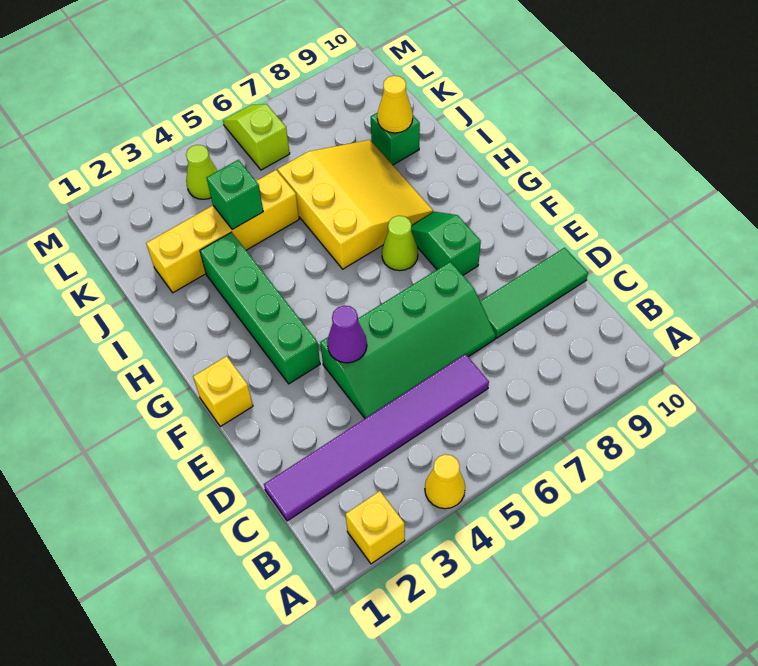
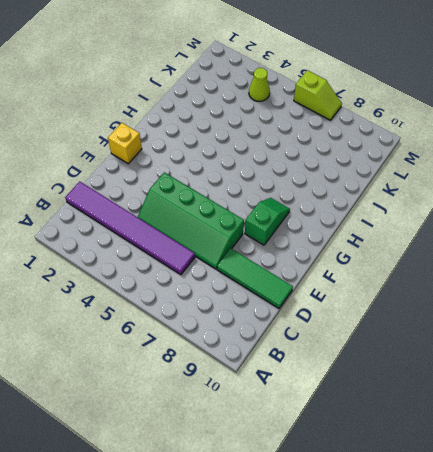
lime 1x2 slope [294,70,342,120] -> lime 1x2 slope turned to [223,104,290,170]
none -> yellow 1x1 brick [345,491,405,564]
none -> yellow 1x1 cone [425,454,465,509]
none -> green 1x4 brick [200,232,320,384]

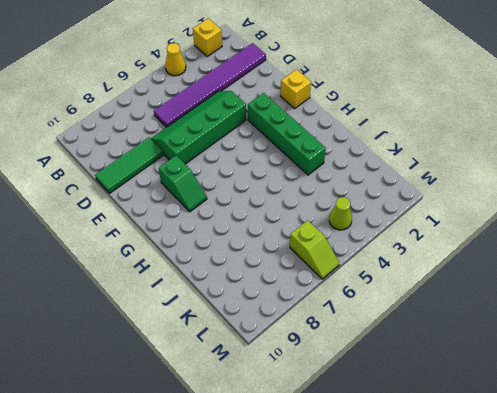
none -> lime 1x1 cone [382,216,418,271]
none -> yellow 3x3 slope [278,140,433,269]
none -> yellow 1x4 brick [146,170,299,293]

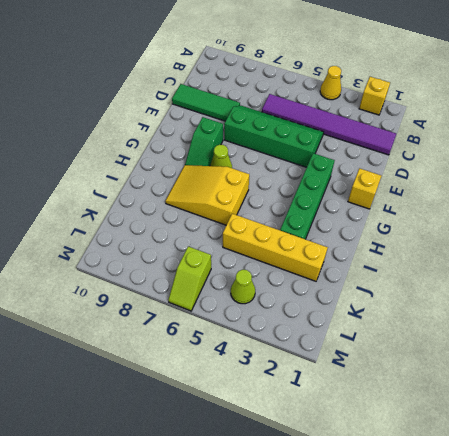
yellow 2x3 slope [165,165,249,225] -> yellow 3x3 slope [278,140,433,269]
none -> green 1x1 brick [371,112,420,165]
none -> purple 1x1 cone [327,306,367,363]
none -> green 1x1 brick [207,160,263,229]

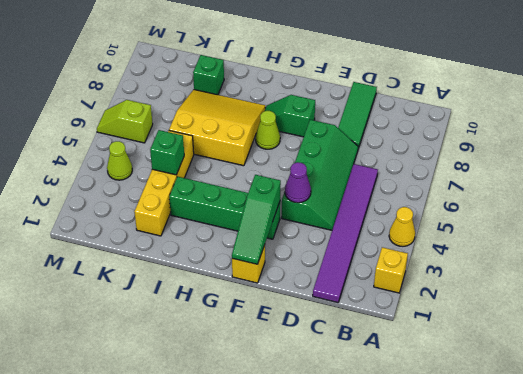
green 1x3 slope [232,175,281,264] -> none
none -> yellow 1x1 cone [377,76,413,133]

